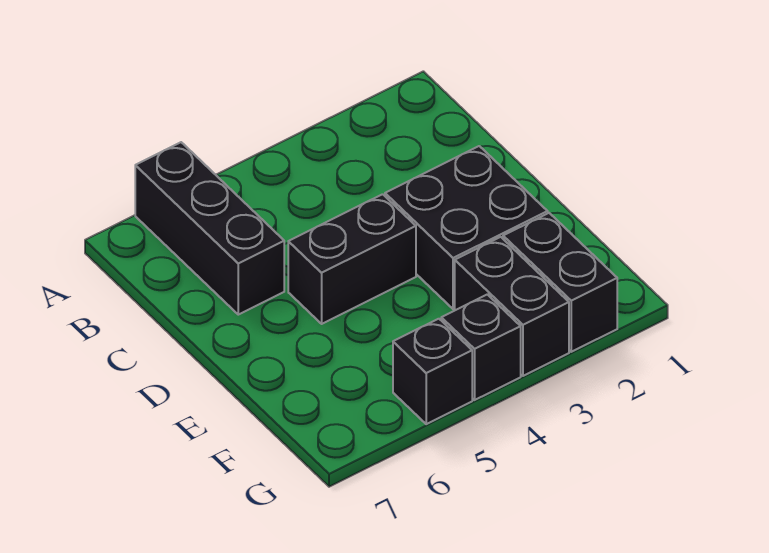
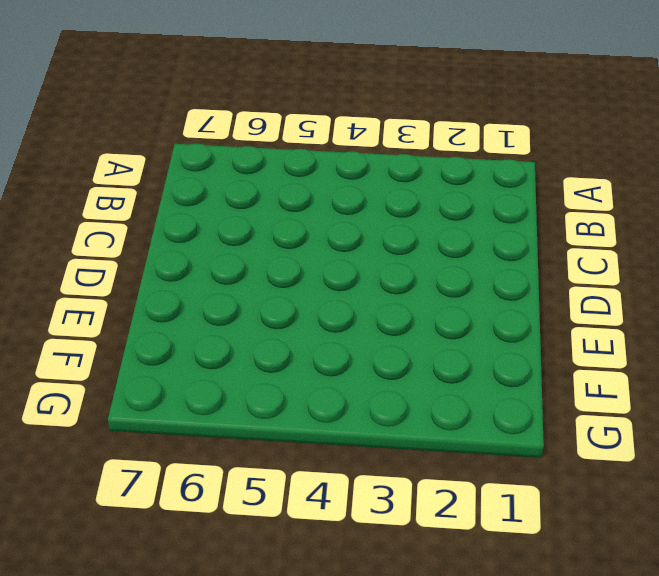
none -> black 1x3 brick [135,142,284,315]
none -> black 2x2 brick [385,146,548,309]

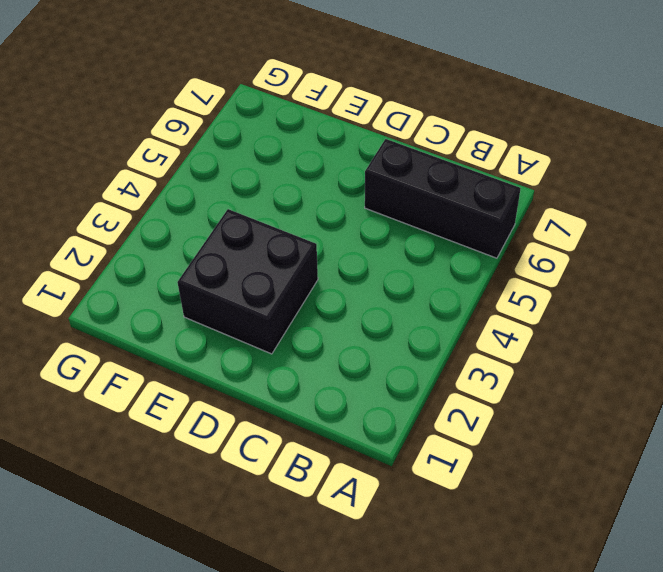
none -> black 1x2 brick [288,194,416,324]
none -> black 1x2 brick [503,213,617,352]

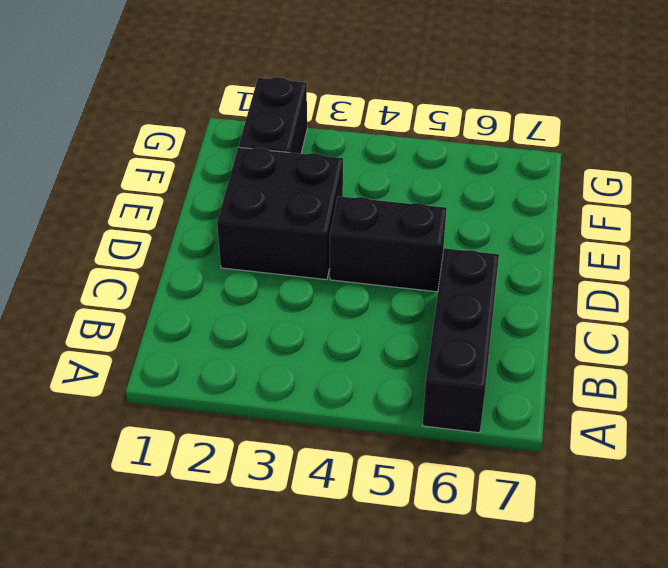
none -> black 1x2 brick [455,237,569,376]
none -> black 1x1 brick [441,294,521,400]

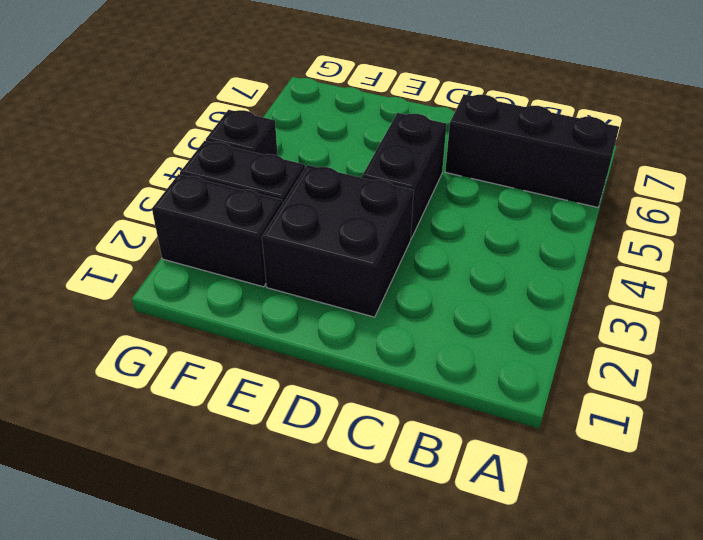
none -> black 1x1 brick [393,319,472,424]

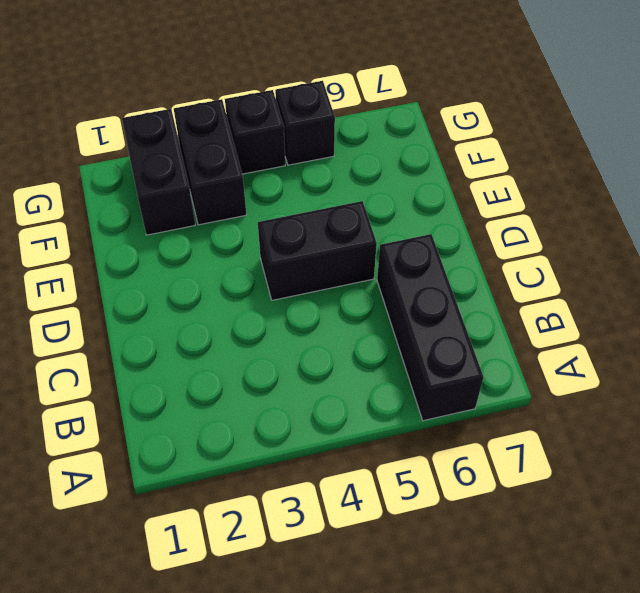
none -> black 2x2 brick [385,146,548,309]

